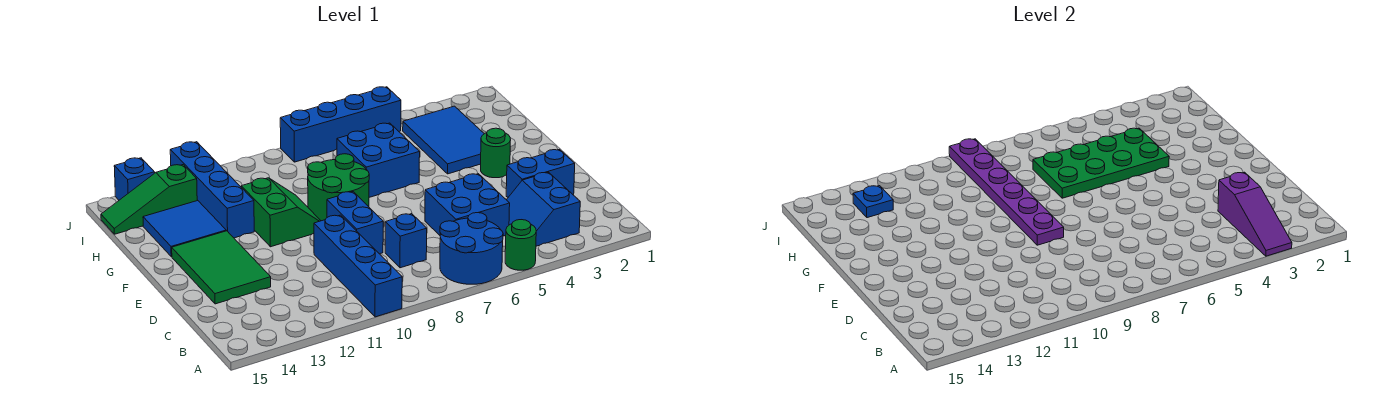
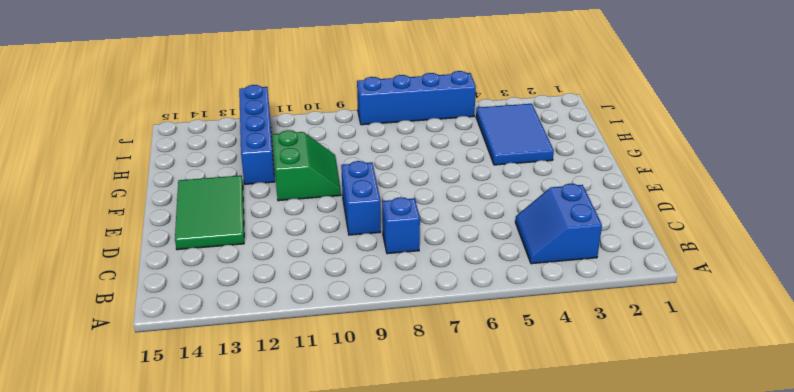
none -> green 1x1 round brick [505,220,536,270]
none -> blue 2x2 round brick [440,213,503,284]
none -> blue 1x4 brick [314,215,402,317]

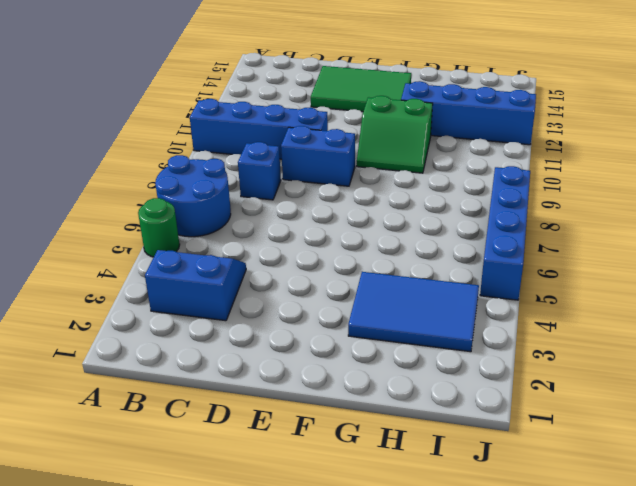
none -> blue 2x2 brick [425,174,510,236]
none -> blue 1x2 brick [506,149,575,197]
none -> green 1x1 round brick [481,128,510,178]

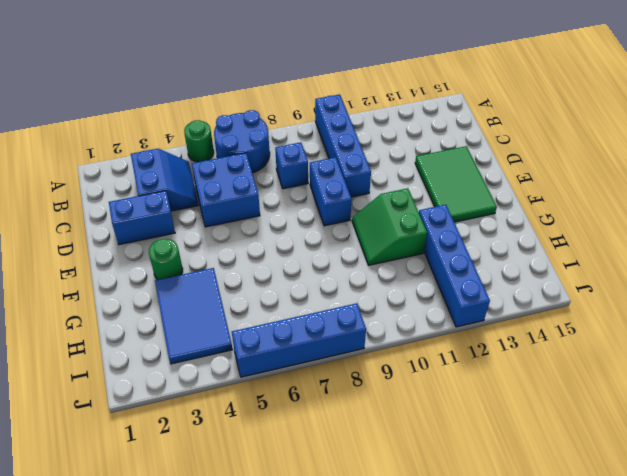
none -> green 2x2 round brick [308,154,369,221]
none -> blue 2x2 brick [337,123,420,197]
none -> blue 2x2 tile [143,200,226,257]

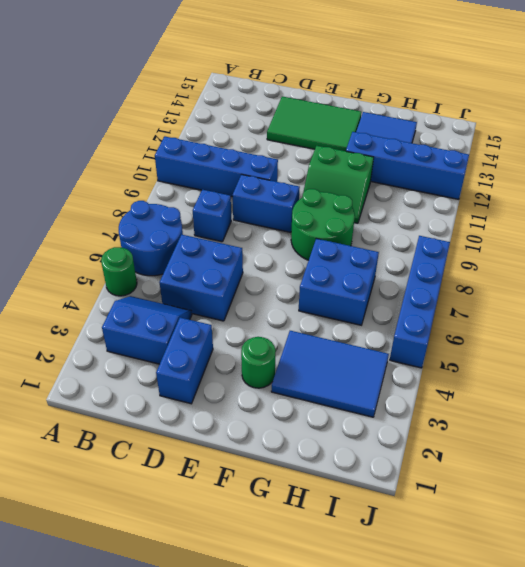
none -> green 1x3 slope [101,165,197,234]
none -> blue 1x1 brick [114,158,155,200]
none -> purple 1x3 slope [1218,172,1292,256]

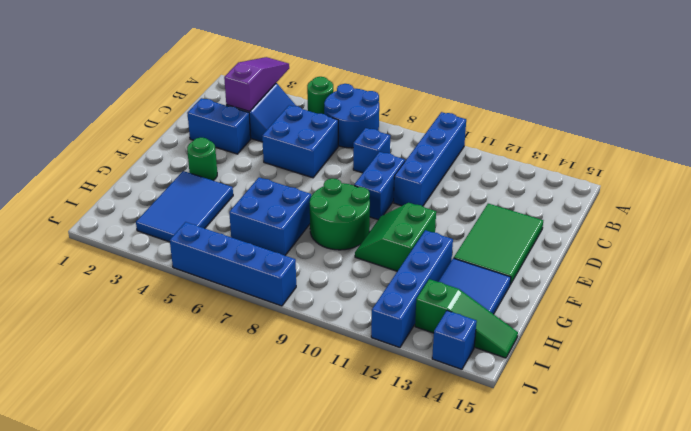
none -> purple 1x6 plate [949,139,1064,245]
none -> green 2x4 plate [1033,128,1169,198]
none -> blue 1x1 plate [853,186,893,218]

